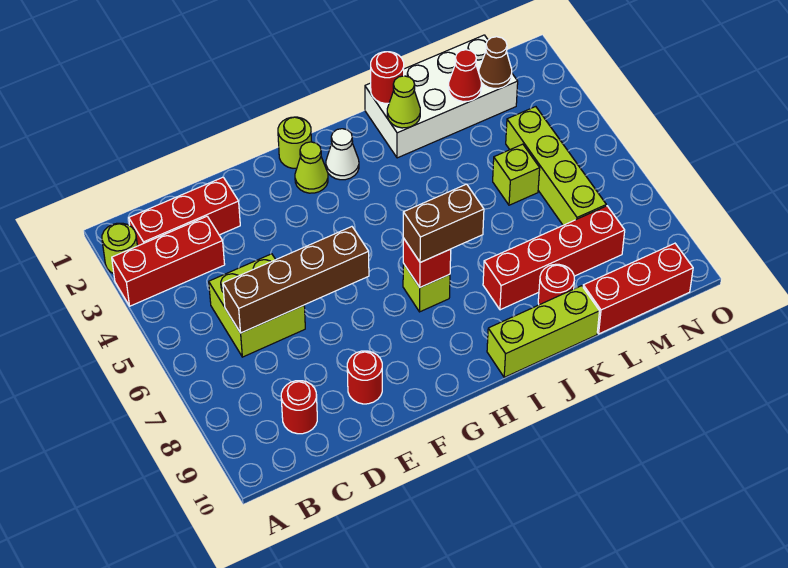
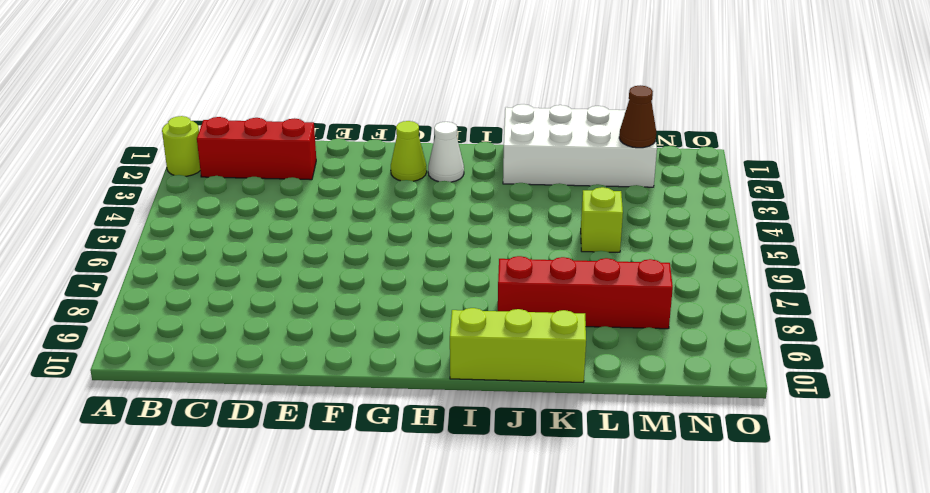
none -> red 1x3 brick [112,216,225,306]
none -> lime 2x2 brick [209,254,305,357]
none -> red 1x1 round brick [281,381,317,434]

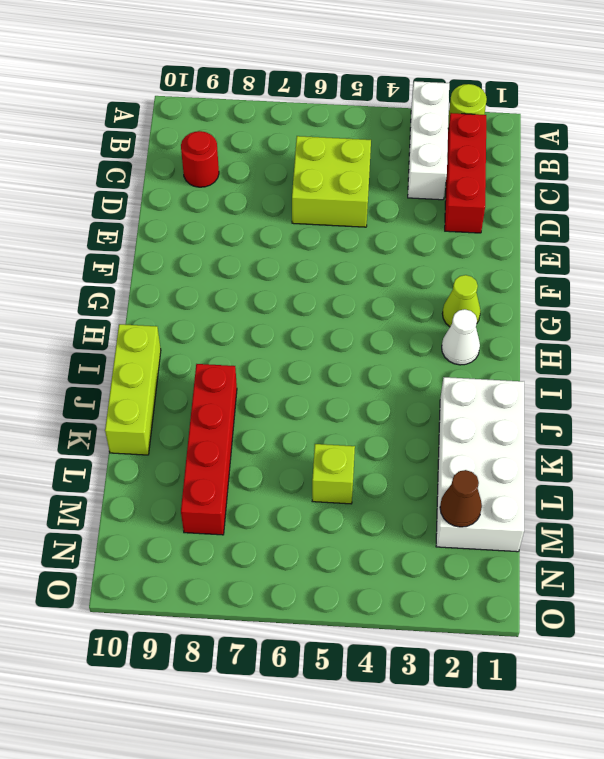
white 1x3 brick [408,81,449,200] -> red 1x3 brick [112,216,225,306]
none -> red 1x1 round brick [347,351,382,404]
none -> lime 1x1 round brick [278,117,312,168]
none -> lime 1x1 brick [403,263,450,312]

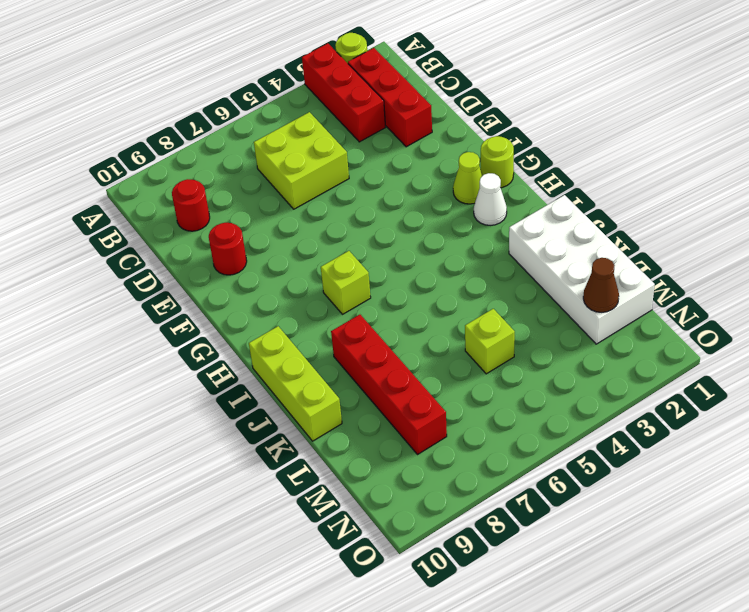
none -> red 1x1 round brick [538,264,574,305]
none -> red 1x3 brick [583,243,693,334]
none -> lime 1x4 brick [506,107,606,225]

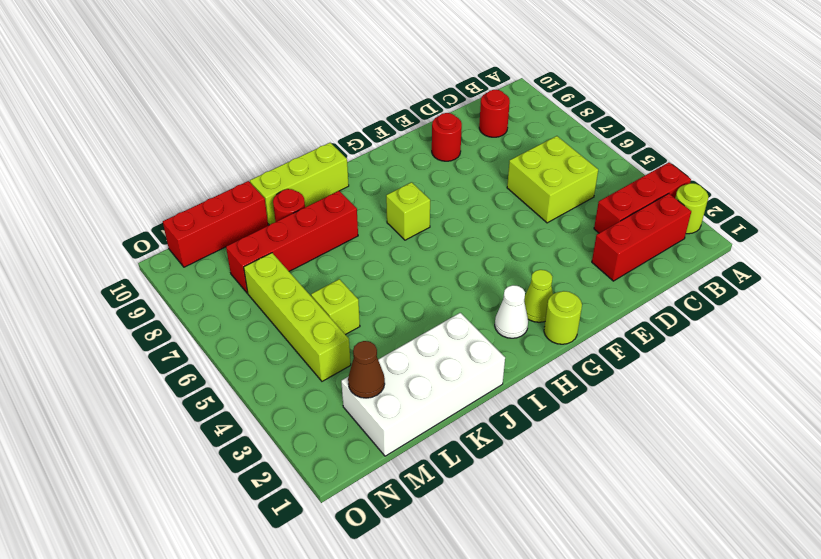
none -> brown 1x4 brick [223,227,369,333]
none -> red 1x1 brick [403,238,451,287]
none -> red 1x1 round brick [371,52,404,103]

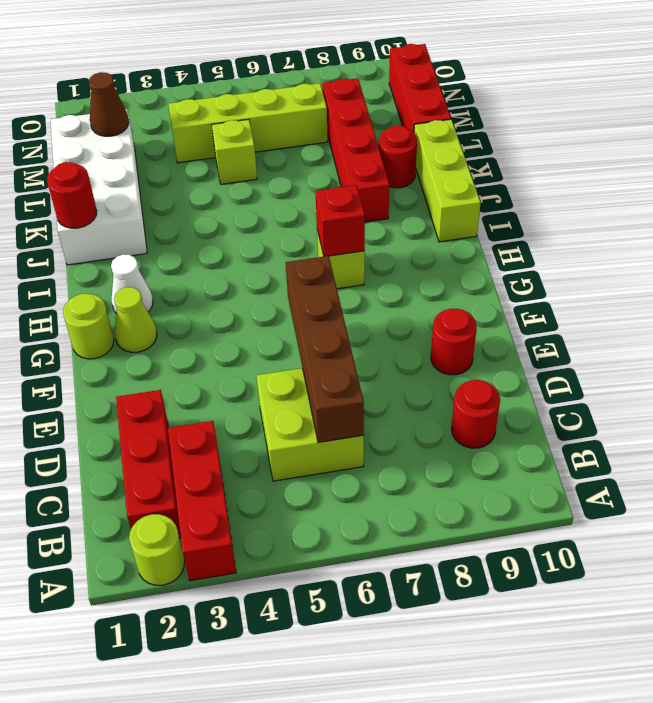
none -> lime 1x1 cone [387,76,420,128]
none -> red 1x1 cone [449,50,482,102]
none -> brown 1x2 brick [403,184,484,262]

